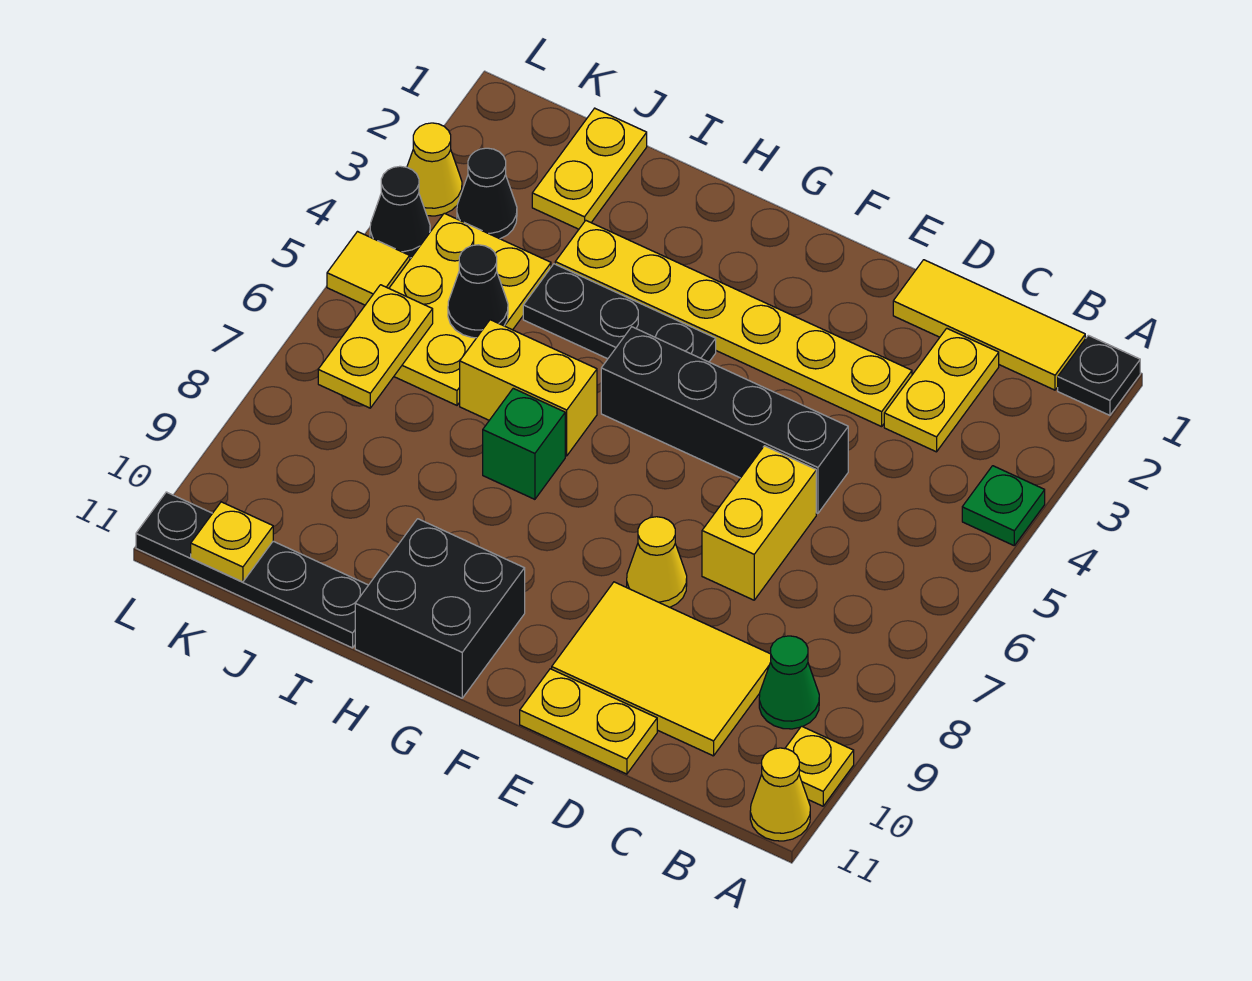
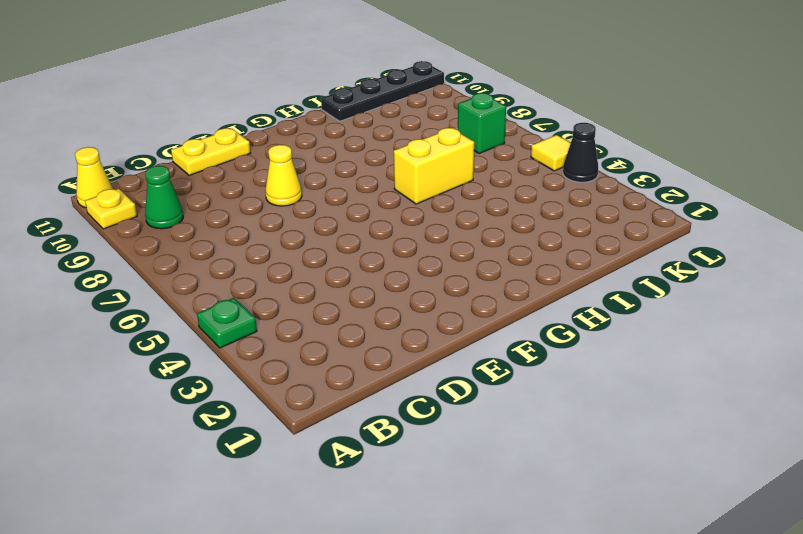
green 1x1 brick [458,93,506,153] -> green 1x1 brick moved to [483,388,565,499]
none -> black 1x1 plate [1058,335,1140,415]
none -> yellow 1x3 tile [893,260,1085,390]
none -> yellow 1x2 plate [884,328,999,452]

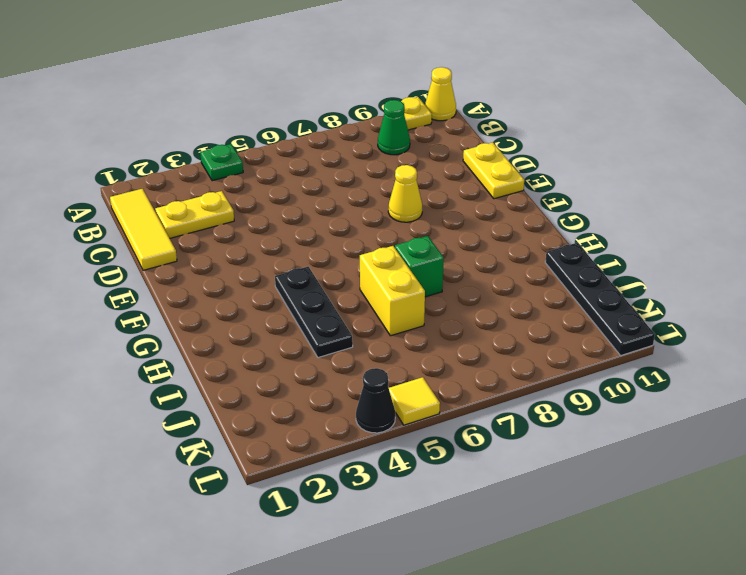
none -> black 1x1 plate [1058,335,1140,415]
none -> yellow 2x3 tile [552,582,771,756]
none -> yellow 1x6 plate [555,221,912,427]

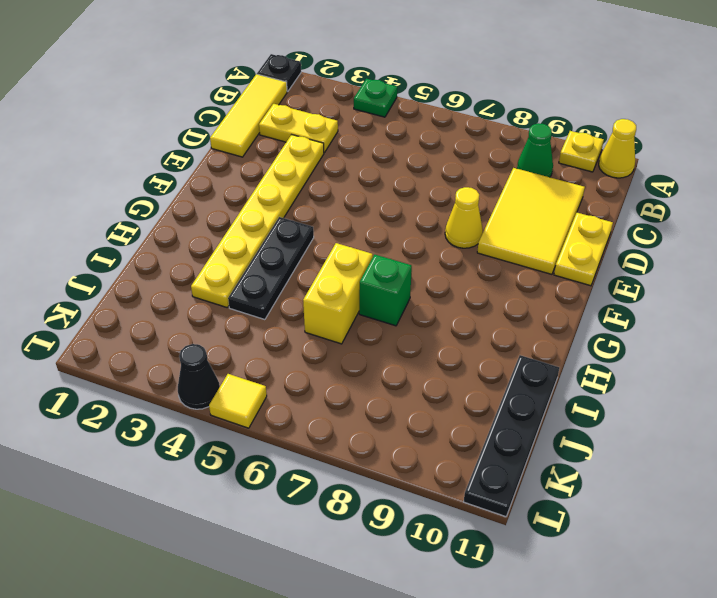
none -> black 1x4 brick [601,327,848,513]
none -> yellow 1x2 brick [702,446,816,600]
none -> black 2x2 brick [355,519,525,698]

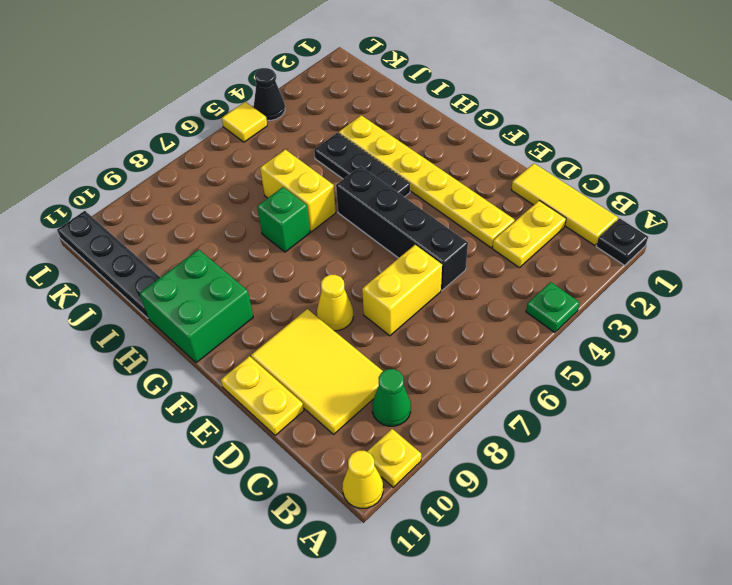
green 2x2 brick [140,249,253,363] -> black 2x2 brick [355,519,525,698]
none -> yellow 1x2 plate [532,108,647,229]
none -> yellow 2x3 plate [389,213,551,405]
none -> black 1x1 cone [457,148,517,239]

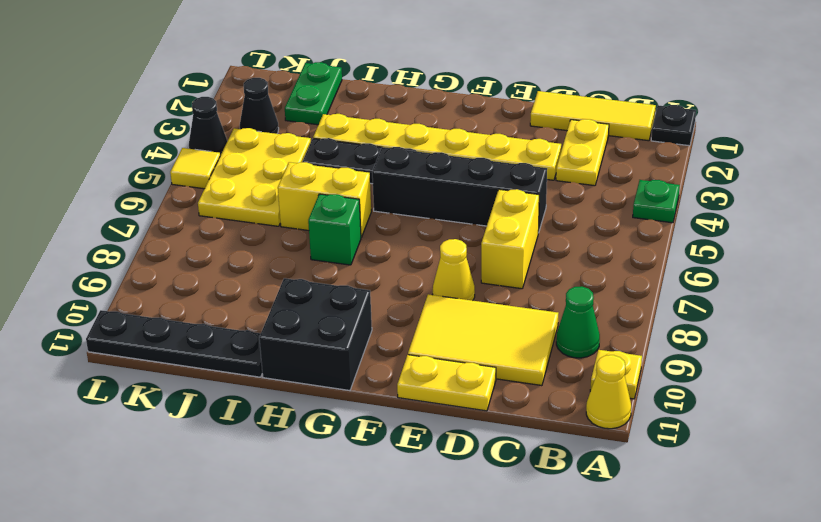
green 1x2 plate [285,62,342,125] -> yellow 1x2 plate [532,108,647,229]
none -> yellow 1x1 cone [407,123,462,216]
none -> black 1x1 cone [448,245,508,338]
none -> yellow 1x2 plate [318,285,433,408]

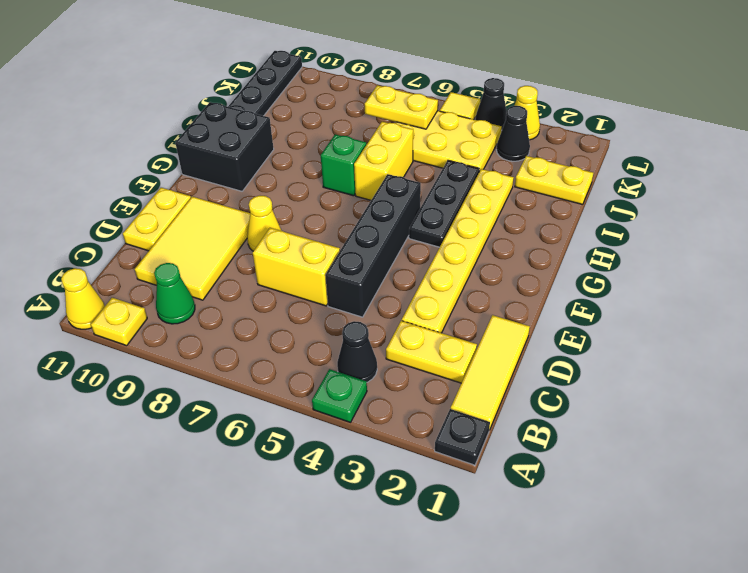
black 1x1 cone [337,321,377,382] -> black 1x1 cone moved to [448,245,508,338]
none -> yellow 1x1 plate [191,502,273,582]

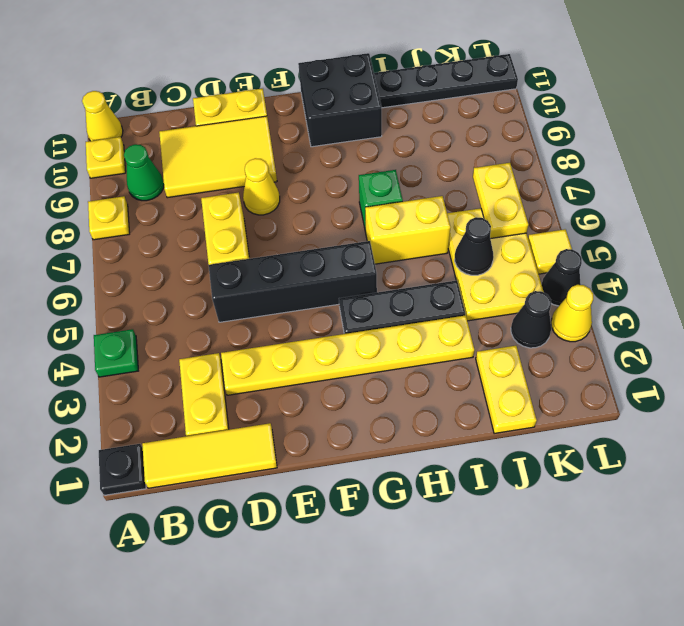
yellow 1x1 plate [88,196,130,240] -> yellow 1x1 plate moved to [191,502,273,582]

